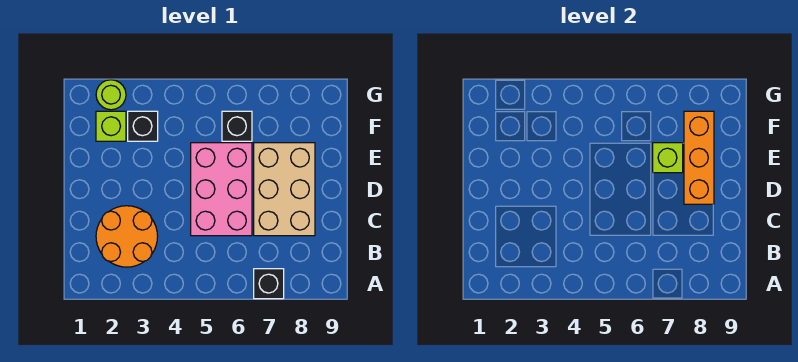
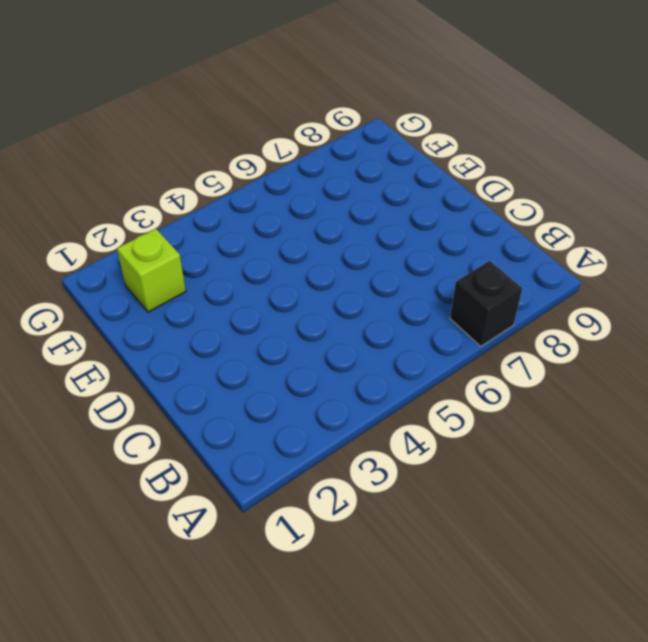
none -> orange 2x2 round brick [96,206,158,267]
none -> pink 2x3 brick [191,143,252,236]

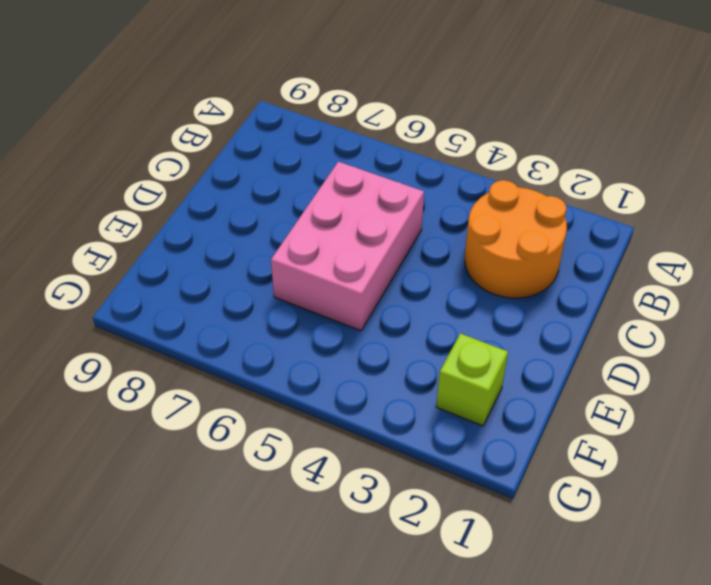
none -> black 1x1 brick [254,269,284,299]
none -> tan 2x3 brick [254,143,315,236]

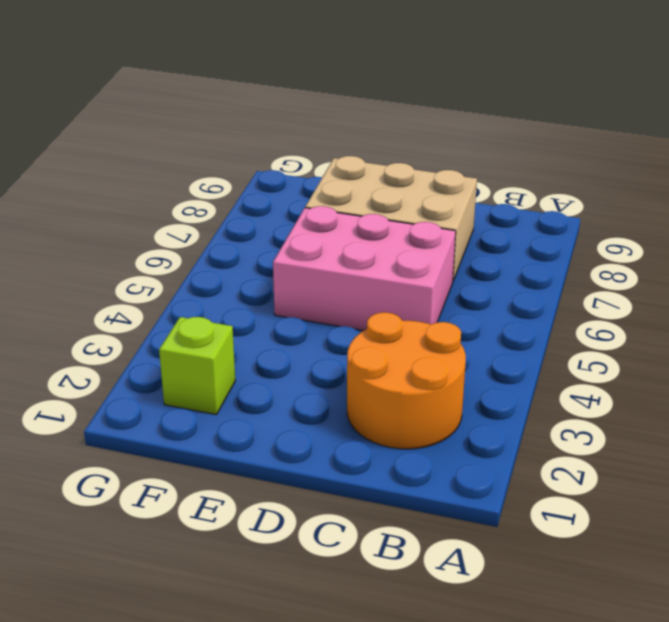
none -> black 1x1 brick [254,269,284,299]
none -> black 1x1 brick [128,111,158,141]

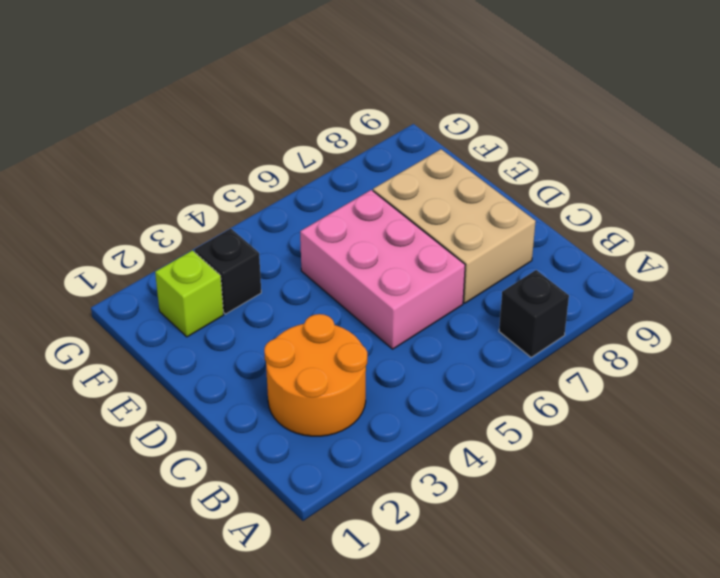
none -> black 1x1 brick [222,111,252,141]
none -> lime 1x1 round brick [96,80,126,110]

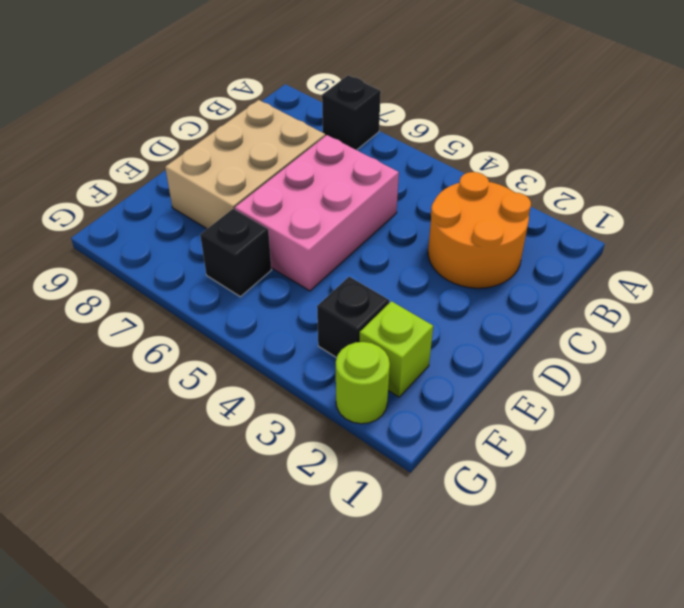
none -> orange 1x3 brick [684,111,714,204]
none -> lime 1x1 brick [653,143,683,173]

